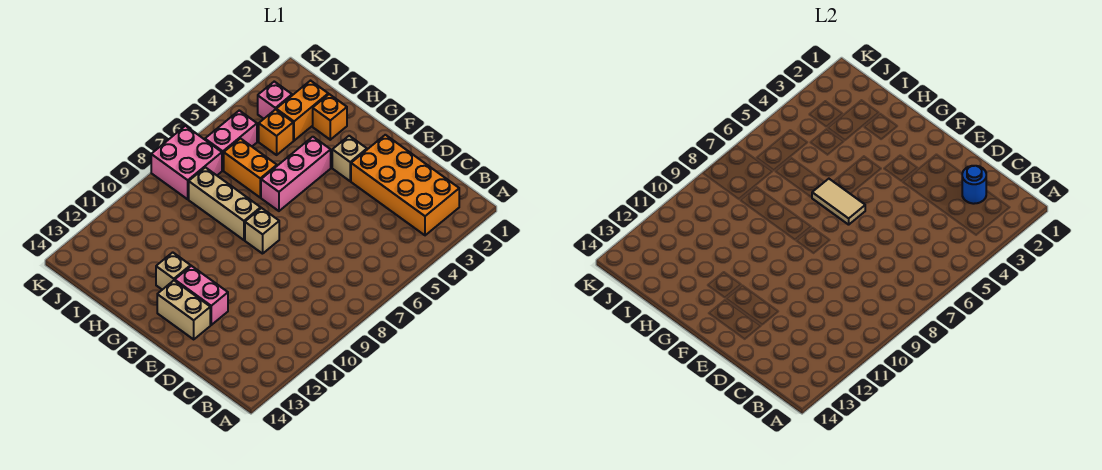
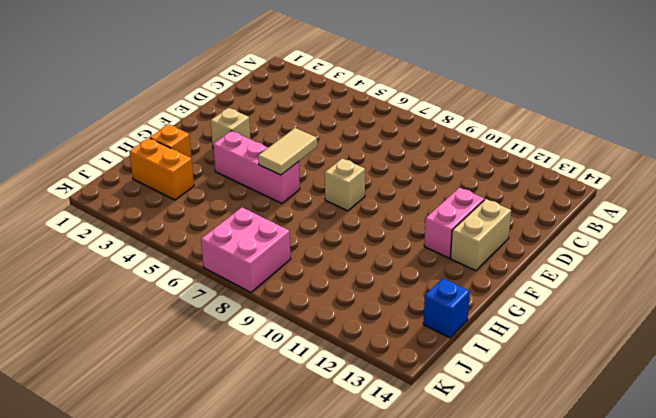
blue 1x1 brick [423,278,470,338] -> none
none -> orange 2x4 brick [351,135,459,235]
none -> tan 1x3 brick [189,167,261,240]
none -> tan 1x1 brick [156,252,191,290]

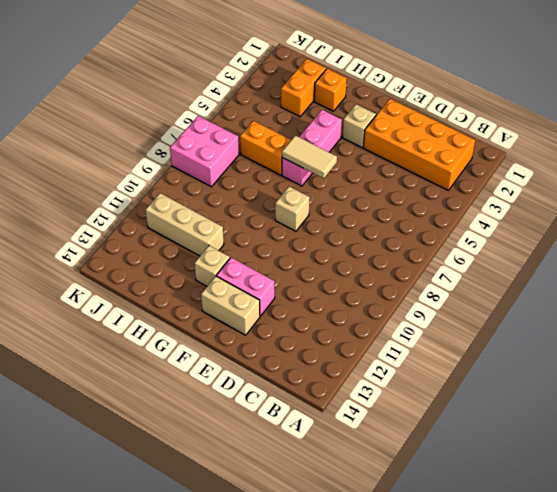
tan 1x3 brick [145,193,224,256] -> tan 1x3 brick moved to [189,167,261,240]
none -> orange 1x1 brick [259,109,293,155]
none -> pink 1x1 brick [258,82,292,119]
none -> pink 1x2 brick [205,111,257,171]

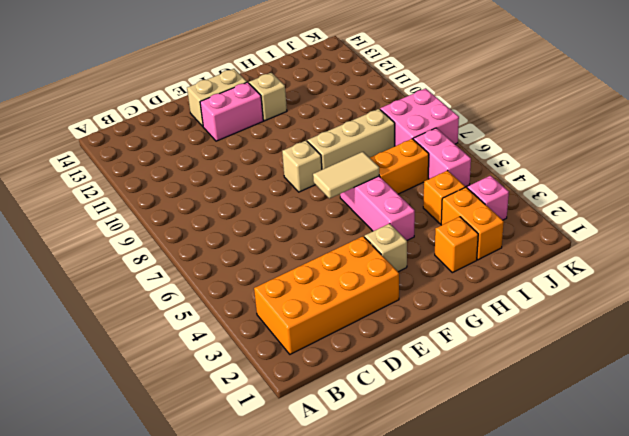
none -> blue 1x1 round brick [962,166,986,204]

